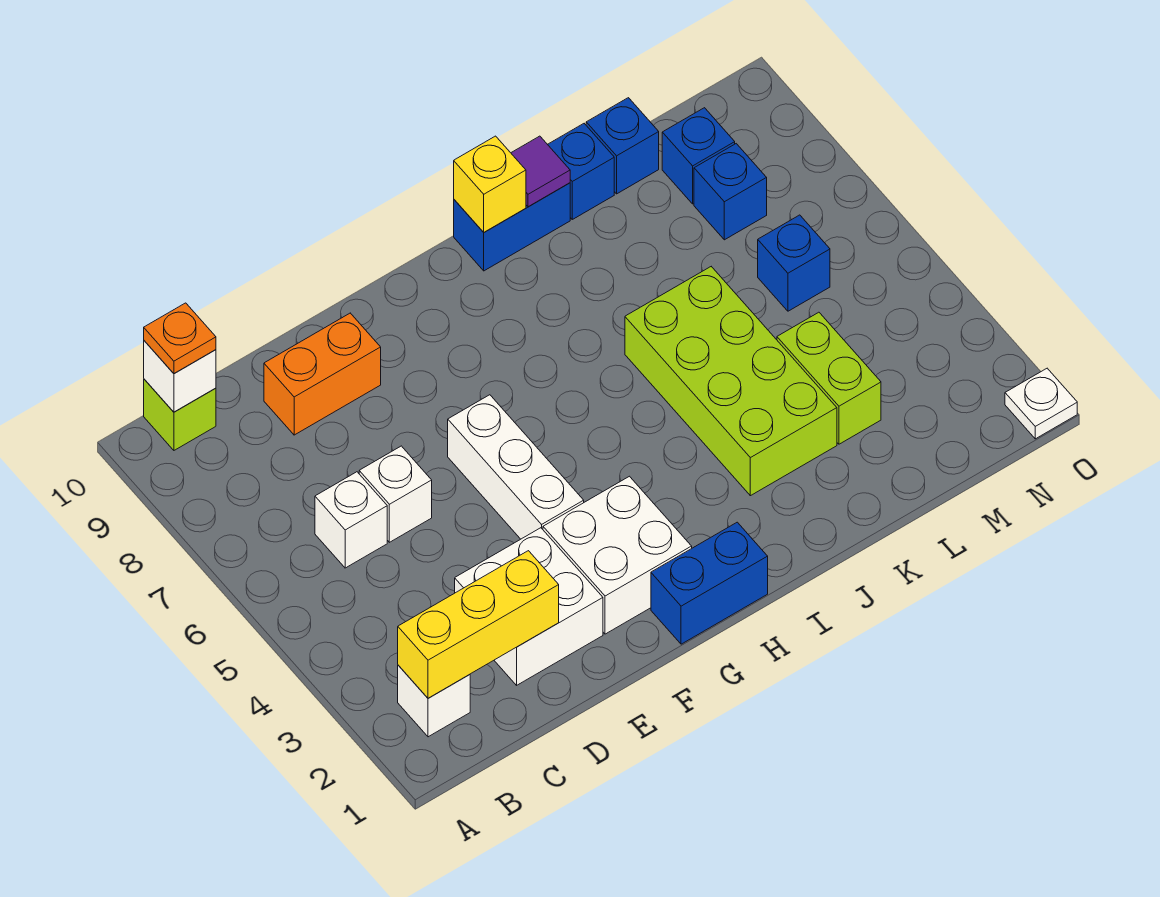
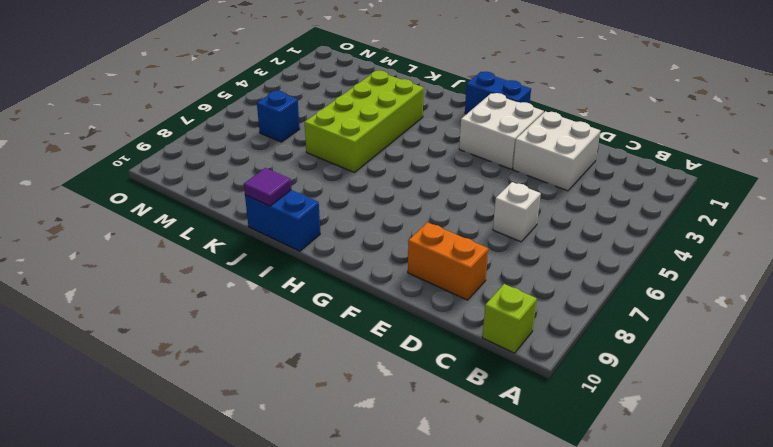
none -> white 1x1 brick [398,665,470,737]
none -> white 1x1 brick [315,472,387,568]
none -> white 1x3 brick [448,395,584,539]

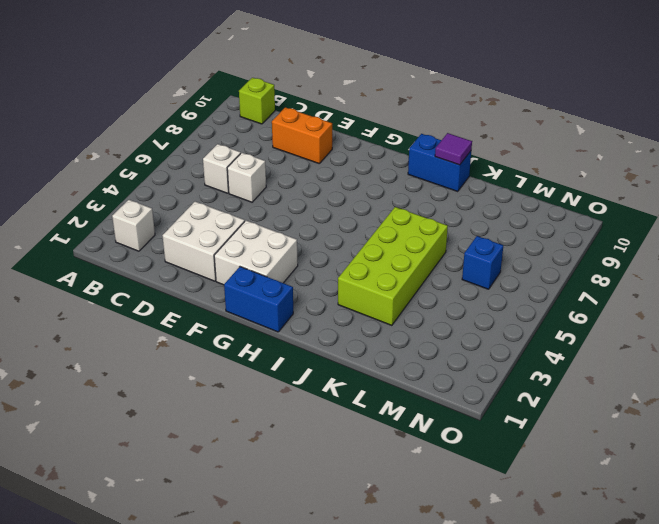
none -> white 1x3 brick [448,395,584,539]
none -> blue 1x1 brick [548,124,614,219]
none -> lime 1x2 brick [777,312,881,444]

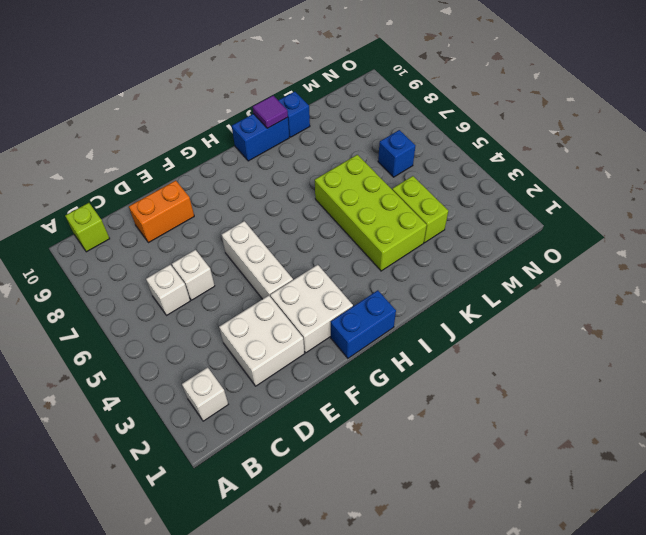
none -> blue 1x1 brick [586,98,659,194]
none -> blue 1x1 brick [694,144,767,240]
none -> blue 1x1 brick [662,108,735,204]

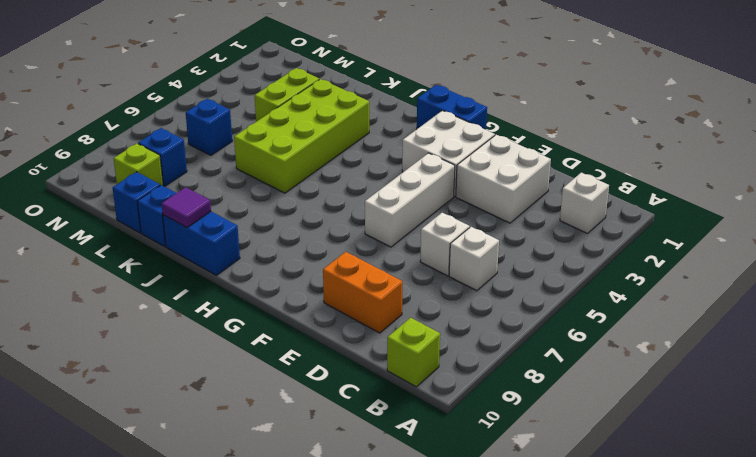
lime 1x1 brick [114,143,163,186] -> blue 1x1 brick [662,108,735,204]
none -> white 1x1 plate [1005,368,1077,439]
none -> yellow 1x3 brick [398,551,559,698]
none -> white 1x1 brick [144,341,216,412]

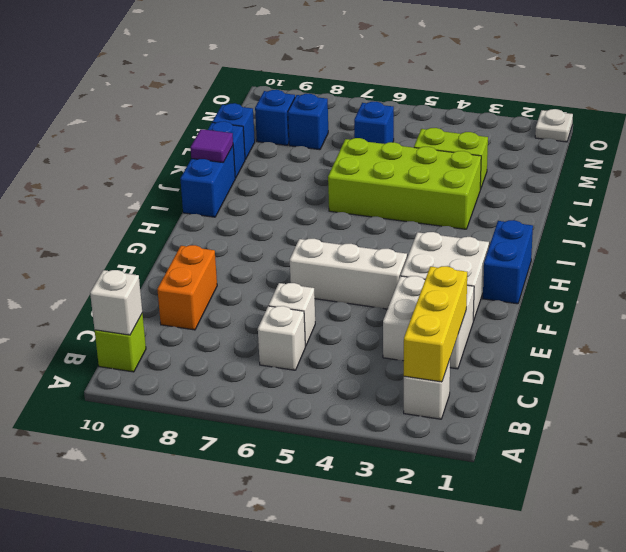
none -> yellow 1x1 brick [454,136,526,232]
none -> orange 1x1 plate [144,303,216,374]

